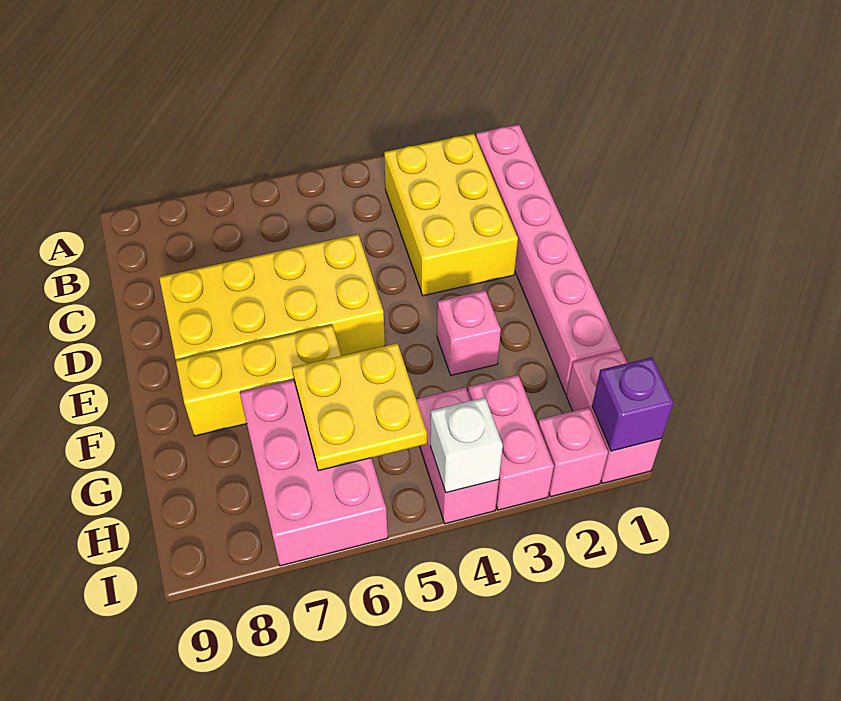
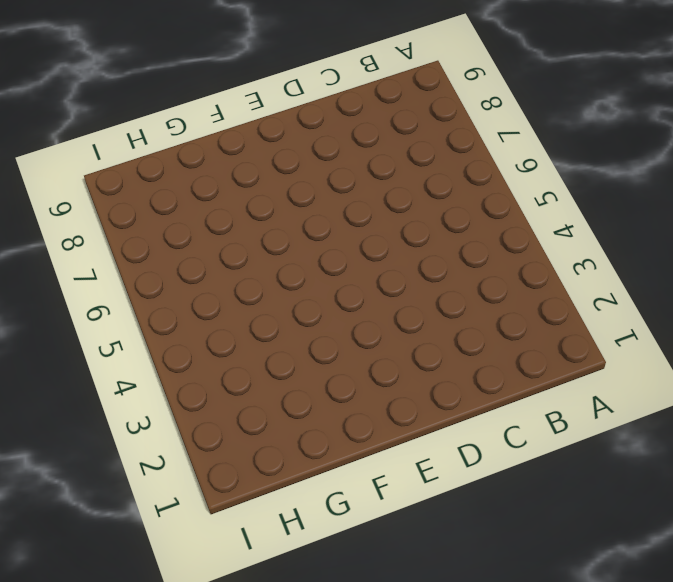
none -> pink 1x6 brick [476,124,621,394]
none -> yellow 2x3 brick [384,134,518,296]
none -> yellow 2x4 brick [159,234,385,360]

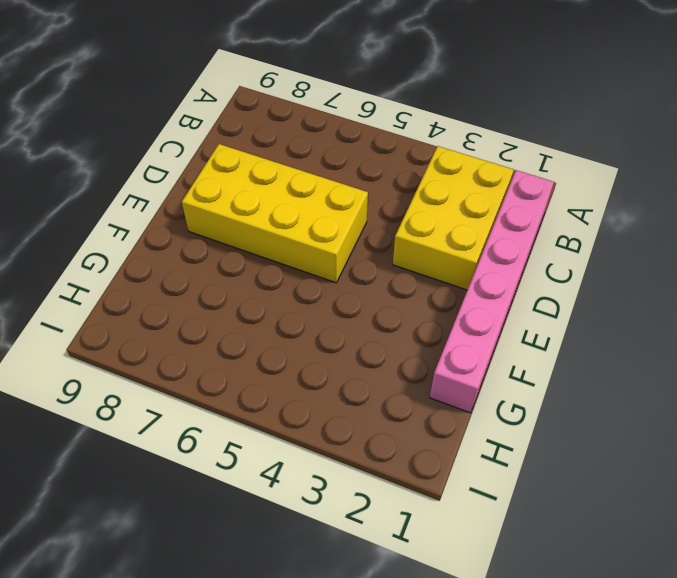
none -> pink 1x1 brick [437,290,501,375]
none -> yellow 1x3 brick [176,325,341,436]
none -> pink 2x3 brick [240,380,388,566]

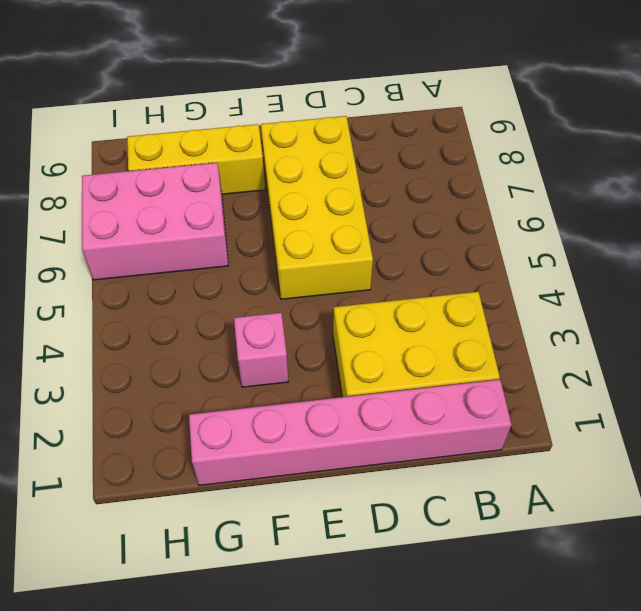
yellow 1x3 brick [127,124,265,194] -> yellow 1x3 brick turned to [176,325,341,436]
none -> pink 1x2 brick [566,350,661,483]
none -> pink 1x2 brick [468,375,554,510]
none -> pink 1x2 brick [416,387,499,524]

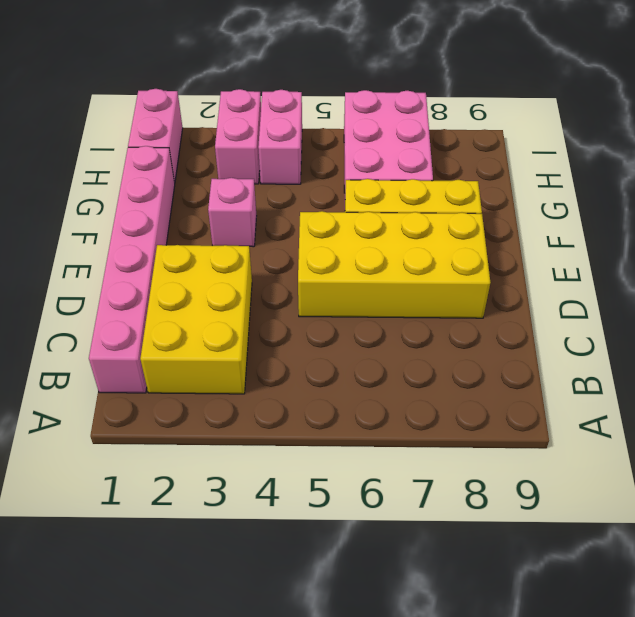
none -> pink 1x1 brick [538,407,608,497]
none -> yellow 2x2 plate [292,343,427,471]
none -> purple 1x1 brick [592,357,674,451]

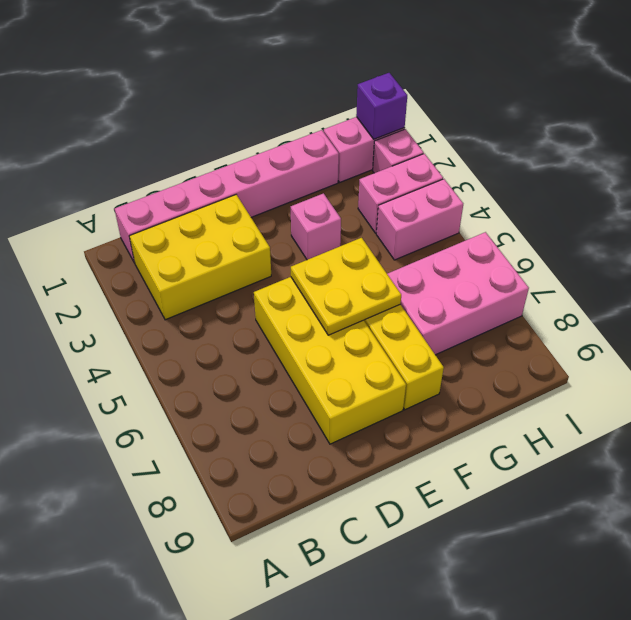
yellow 2x2 plate [291,238,401,335] -> yellow 2x2 plate moved to [292,343,427,471]
none -> white 1x1 brick [430,398,503,493]

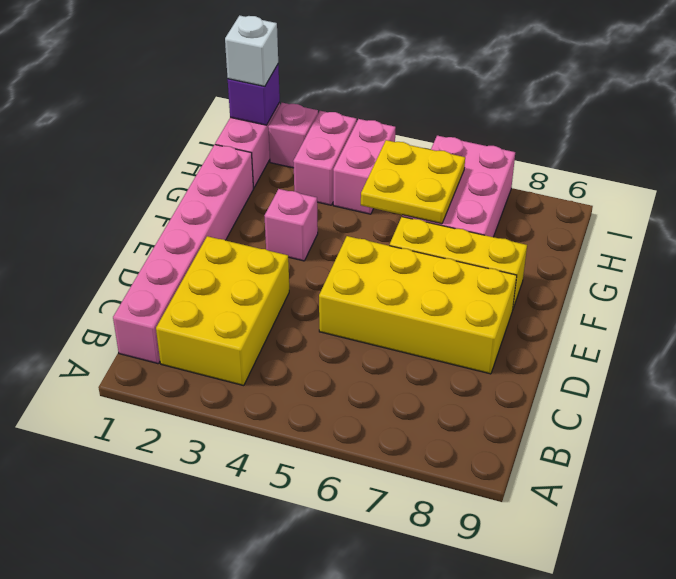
white 1x1 brick [225,15,278,86] -> white 1x1 brick moved to [430,398,503,493]

